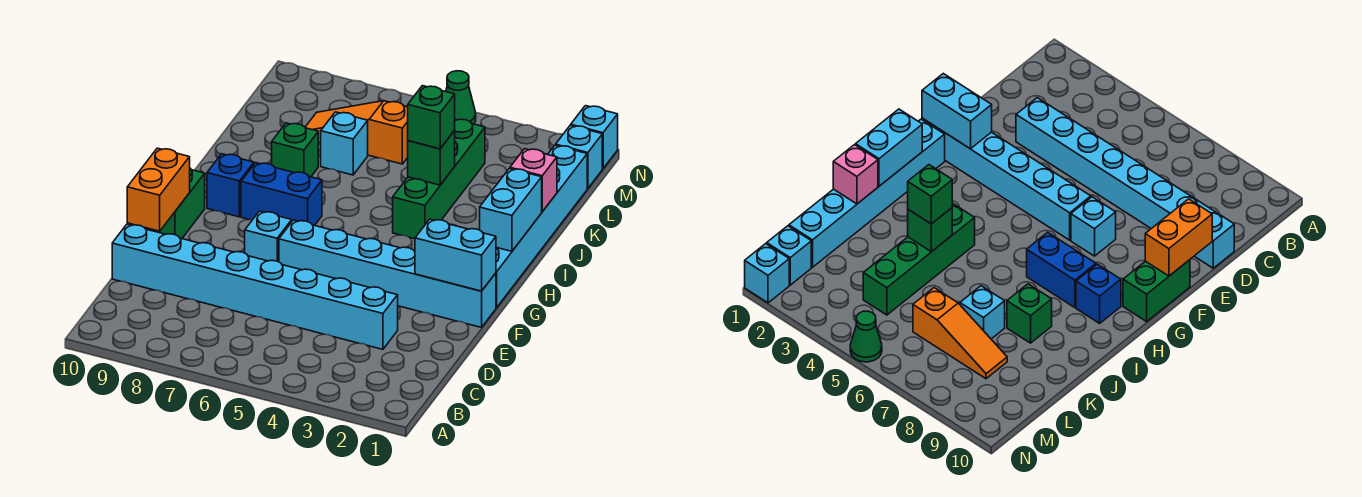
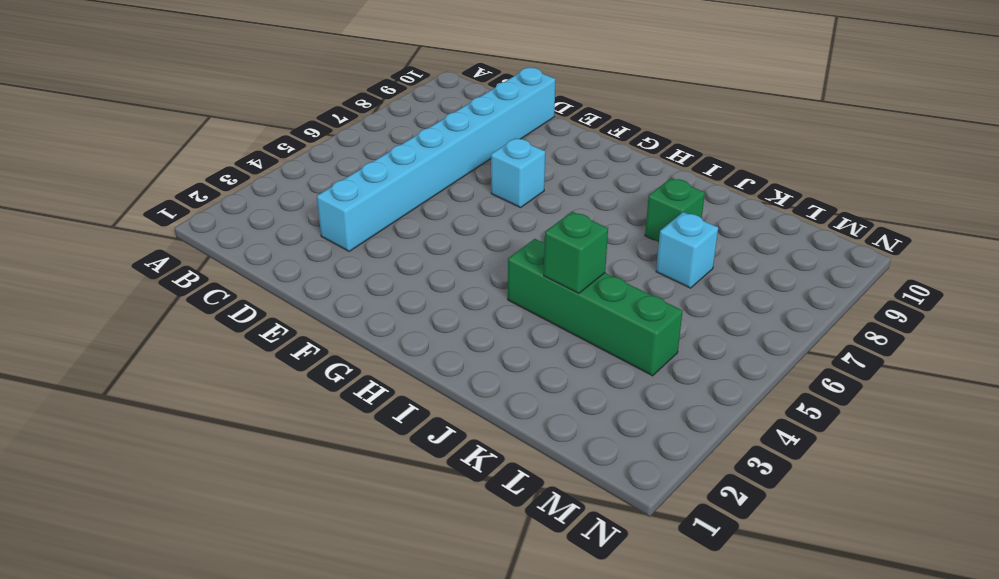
none -> cyan 1x6 brick [279,220,496,328]
none -> green 1x2 brick [144,168,205,238]
none -> cyan 1x6 brick [496,145,587,308]

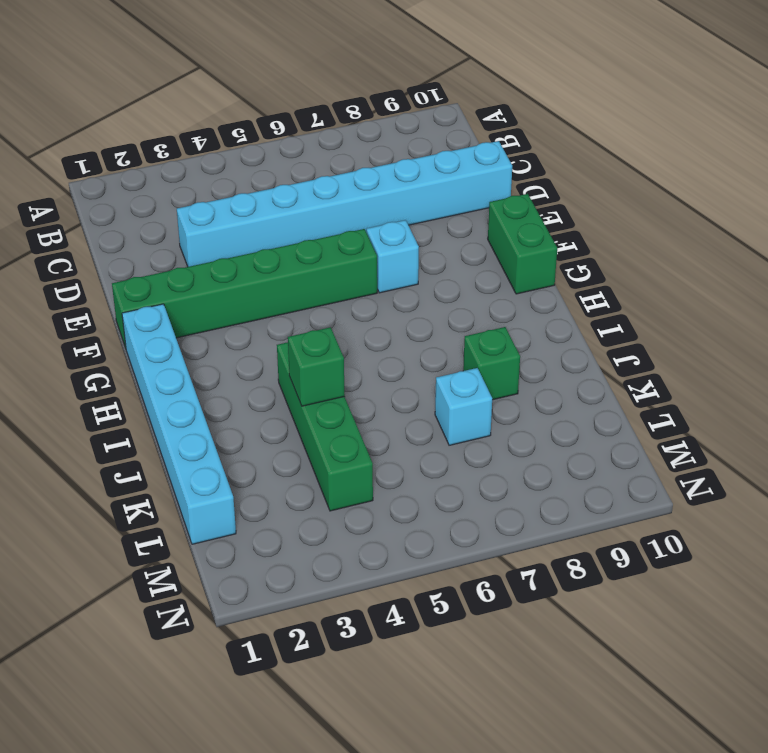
green 1x6 brick [112,229,377,348] -> cyan 1x6 brick [279,220,496,328]
none -> blue 1x2 brick [241,163,322,225]
none -> blue 1x1 brick [207,154,254,217]
none -> orange 1x3 slope [305,101,408,164]

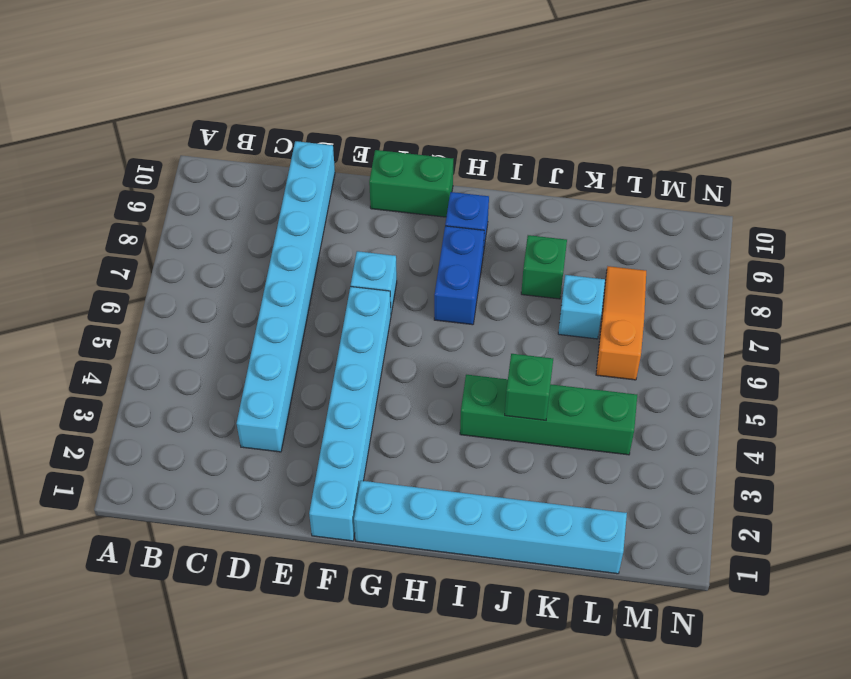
none -> cyan 1x1 brick [556,125,602,189]
none -> cyan 1x1 brick [571,106,618,169]
none -> green 1x1 cone [446,71,476,124]

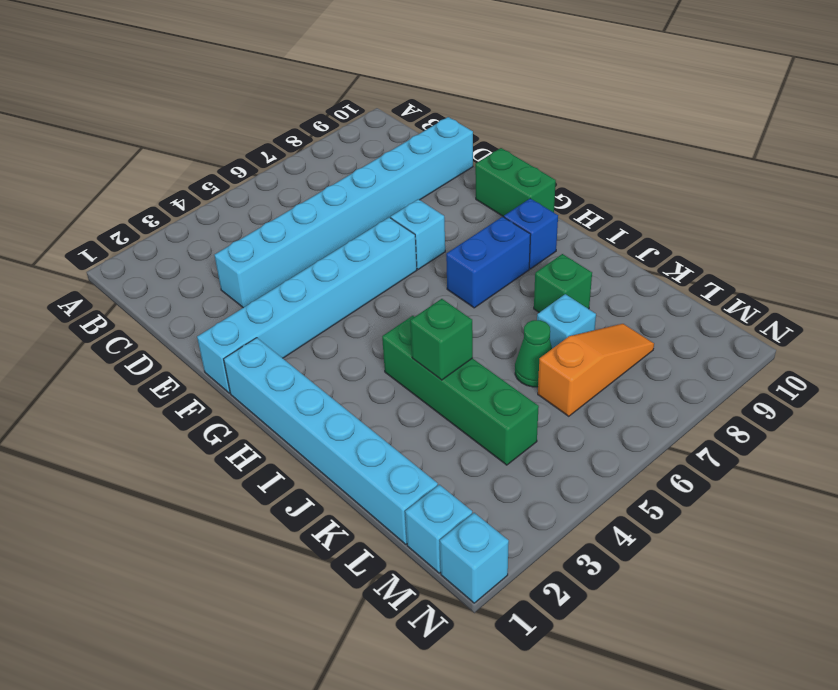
green 1x1 cone [515,320,552,387] -> green 1x1 cone moved to [446,71,476,124]
none -> orange 1x2 brick [127,148,190,231]
none -> cyan 1x2 brick [415,219,496,291]
none -> cyan 1x2 brick [480,168,542,251]

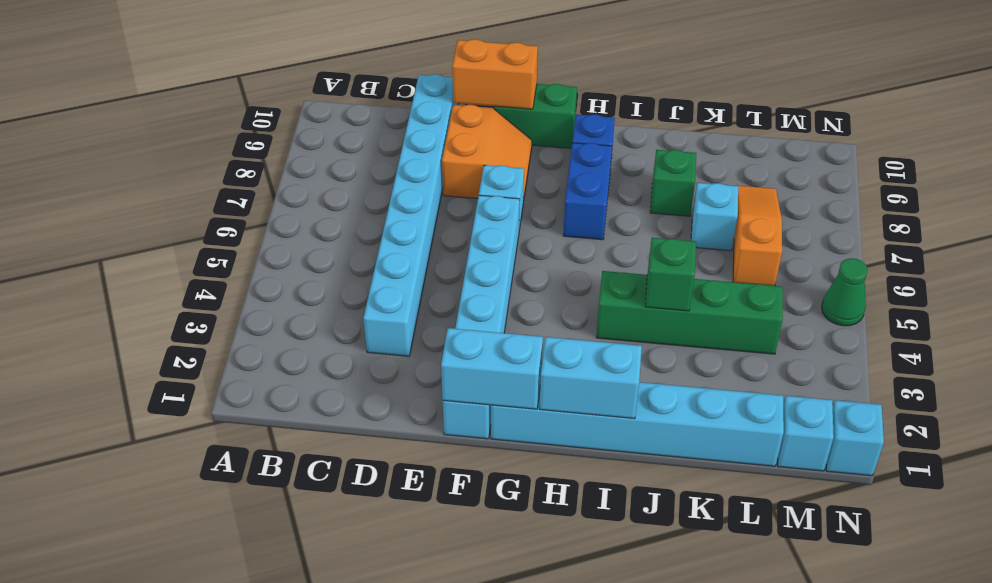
orange 2x2 slope [442,105,532,202] -> none
cyan 1x2 brick [441,328,543,409] -> cyan 1x2 brick turned to [415,219,496,291]
none -> pink 1x1 brick [510,149,557,212]
none -> green 1x1 brick [408,86,455,149]

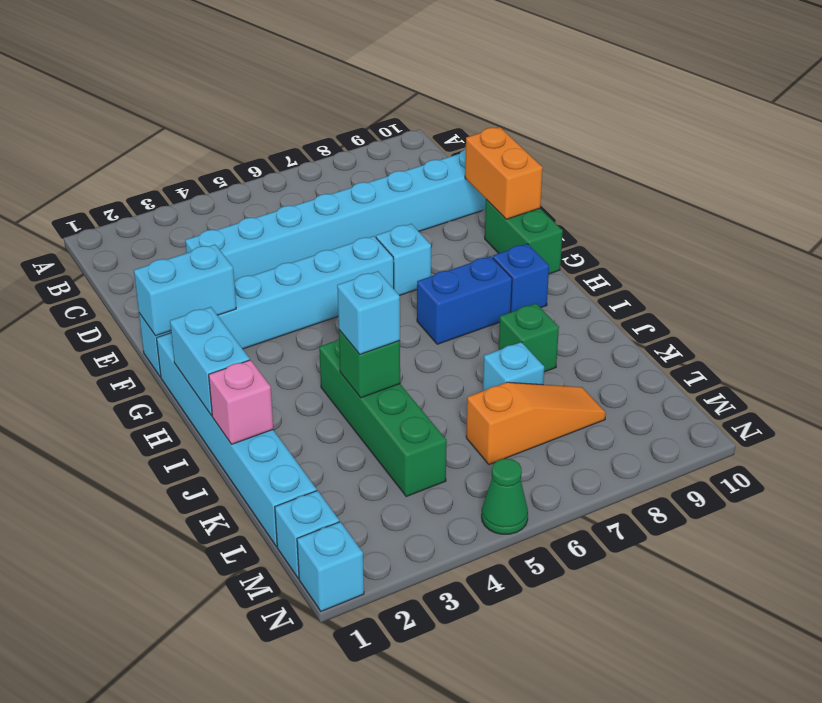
cyan 1x1 brick [337,271,400,354] -> green 1x1 brick [408,86,455,149]

